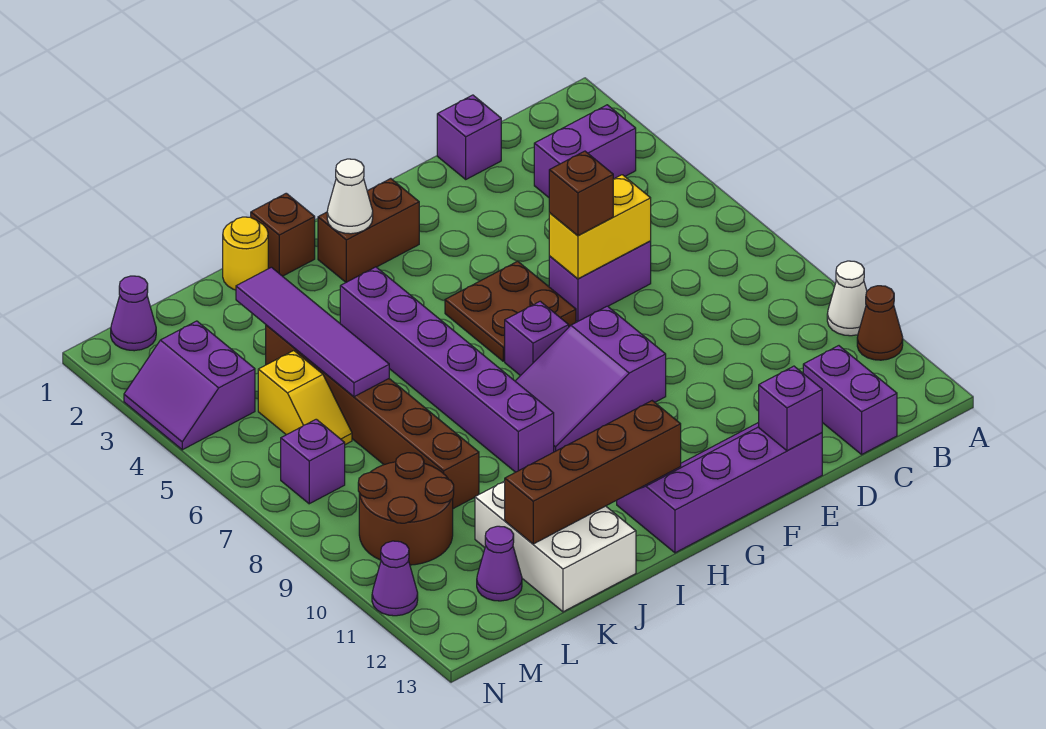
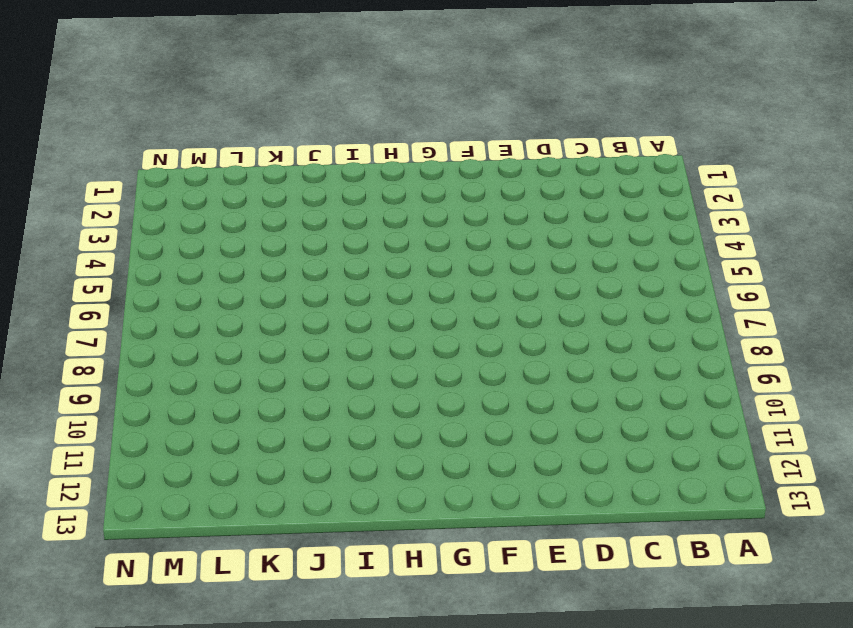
none -> white 1x1 cone [827,261,867,336]
none -> brown 1x1 cone [857,286,903,360]
none -> purple 1x2 brick [534,105,636,197]

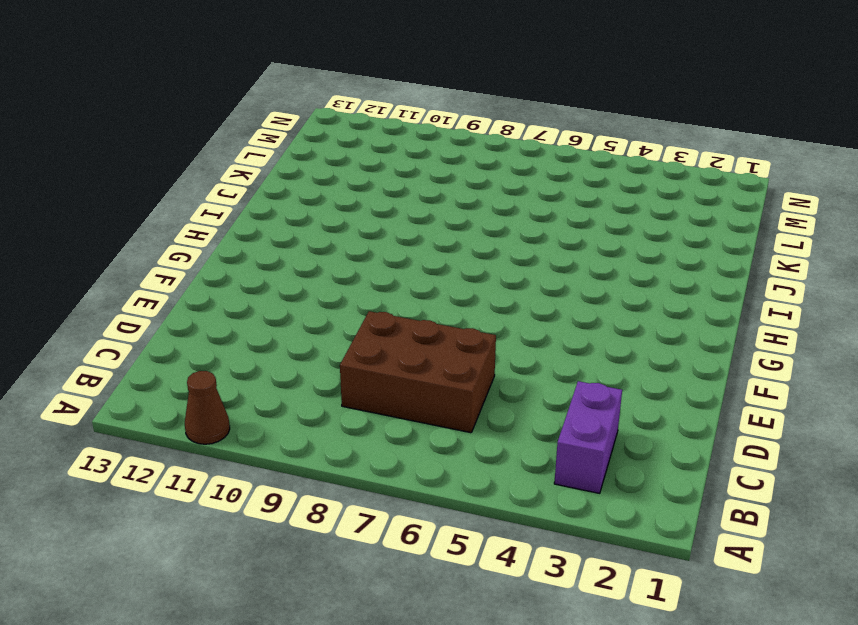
brown 2x3 brick [340,311,496,433] -> purple 1x2 brick [549,241,651,322]
none -> white 1x1 cone [827,261,867,336]
none -> purple 1x2 brick [803,346,897,454]
none -> purple 1x1 brick [437,95,501,179]

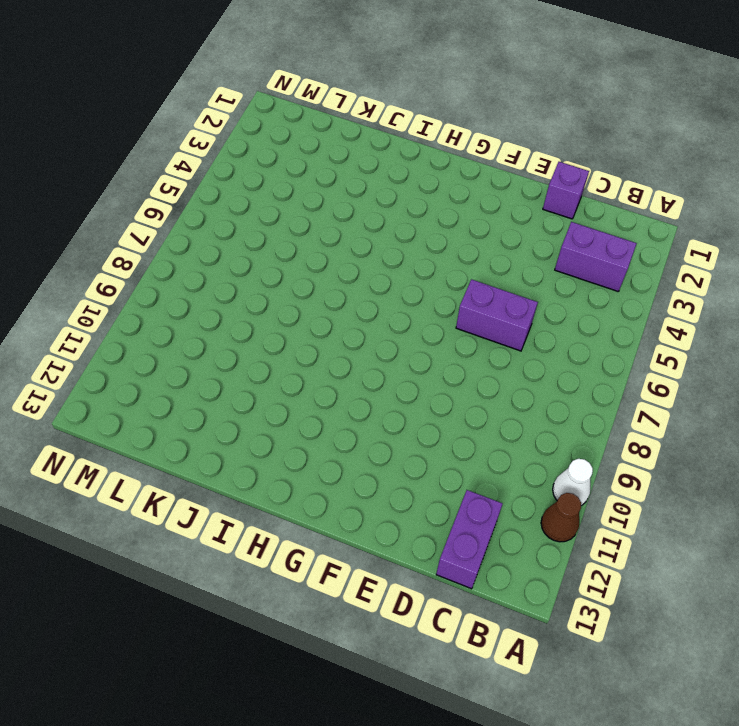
none -> purple 2x4 slope [617,422,822,553]
none -> brown 2x2 plate [445,261,576,361]
none -> purple 2x3 slope [515,306,666,452]

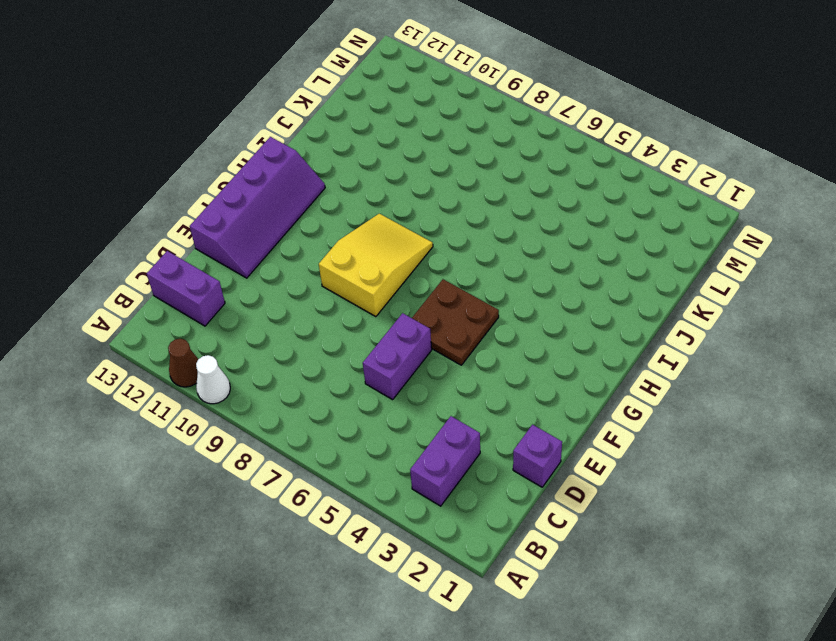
yellow 2x3 slope [319,214,433,317] -> purple 2x3 slope [515,306,666,452]
none -> brown 1x2 brick [318,179,419,282]
none -> purple 1x1 brick [505,301,569,376]
none -> brown 1x1 brick [251,193,315,276]

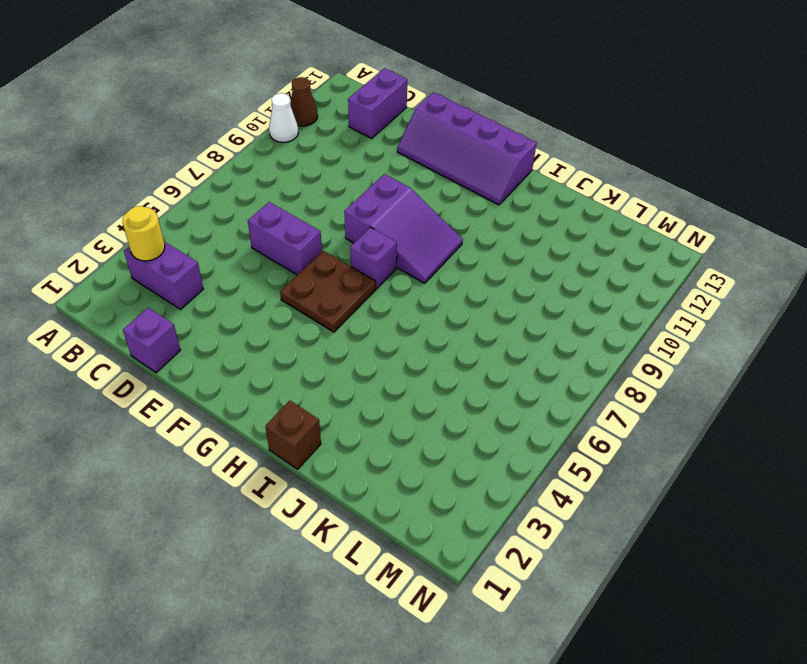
yellow 1x1 round brick [122,206,165,261] -> yellow 1x1 round brick moved to [223,217,268,290]
none -> brown 1x2 brick [318,179,419,282]
none -> purple 1x6 brick [340,267,554,472]
none -> white 2x3 brick [475,481,636,612]

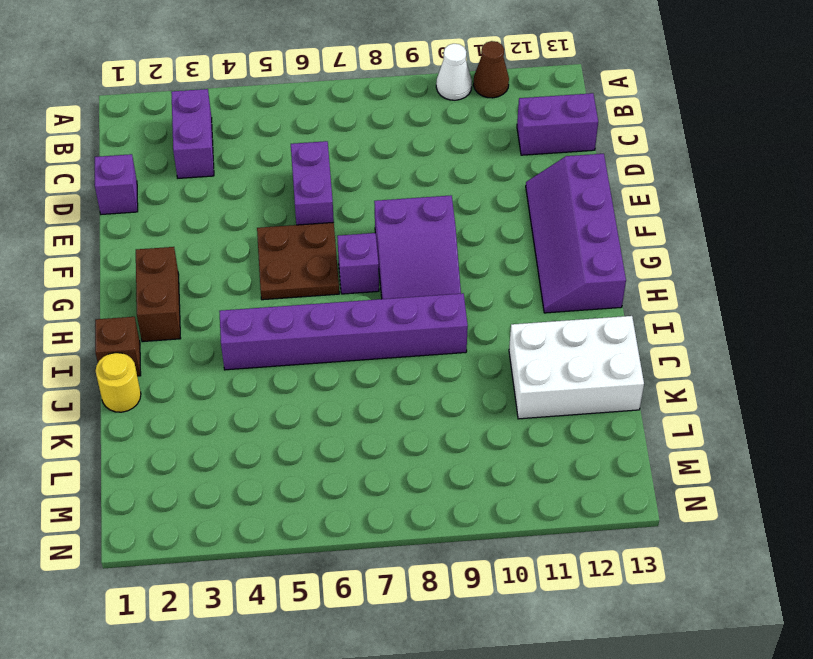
none -> brown 1x6 brick [266,325,479,509]
none -> yellow 1x2 slope [258,351,352,445]
none -> brown 2x2 round brick [358,453,454,565]

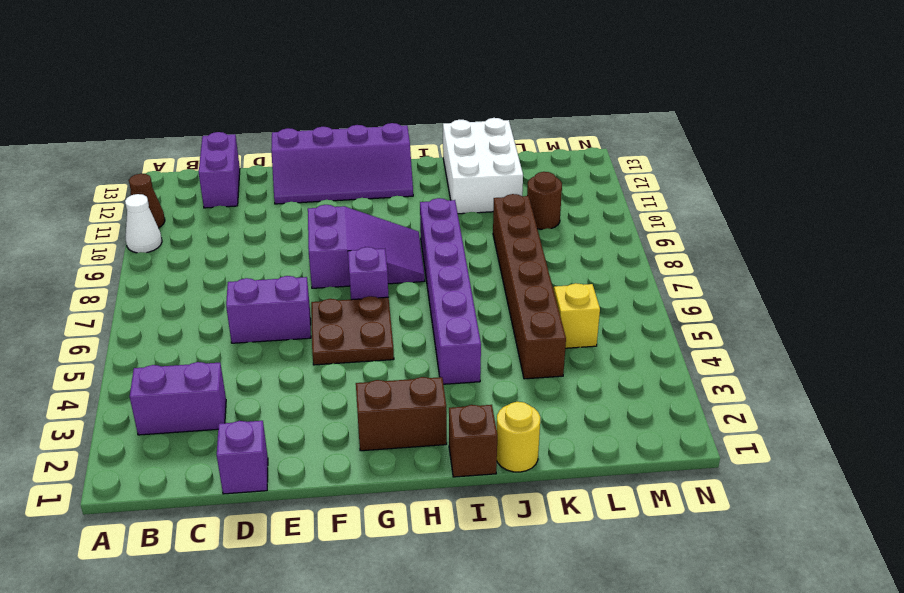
brown 1x1 round brick [527,172,562,229] -> brown 2x2 round brick [358,453,454,565]
none -> purple 1x1 cone [477,526,522,601]
none -> purple 1x1 cone [111,276,156,351]
none -> purple 2x2 slope [124,321,255,450]

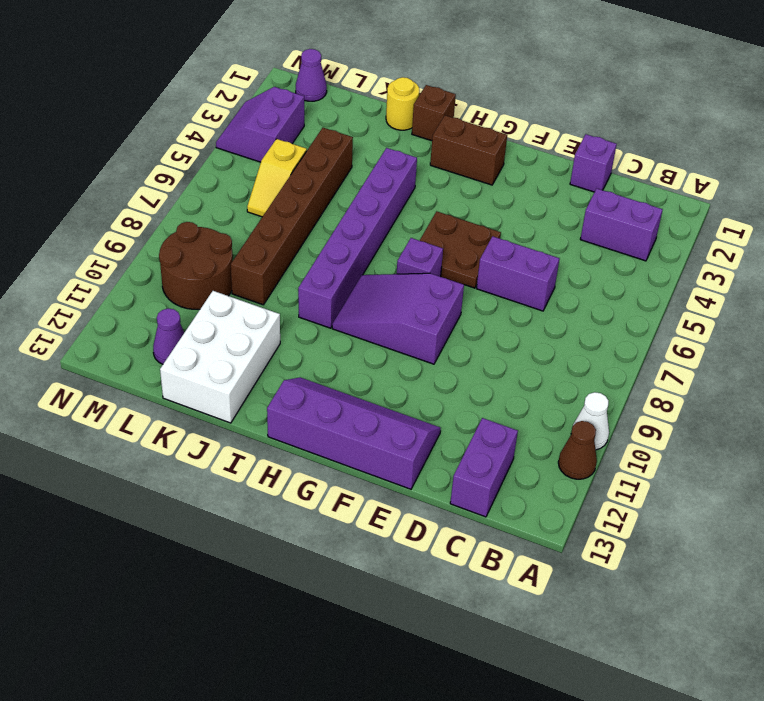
none -> purple 1x1 brick [281,419,345,504]
none -> purple 1x1 cone [372,541,418,616]
none -> yellow 1x2 brick [549,175,651,279]

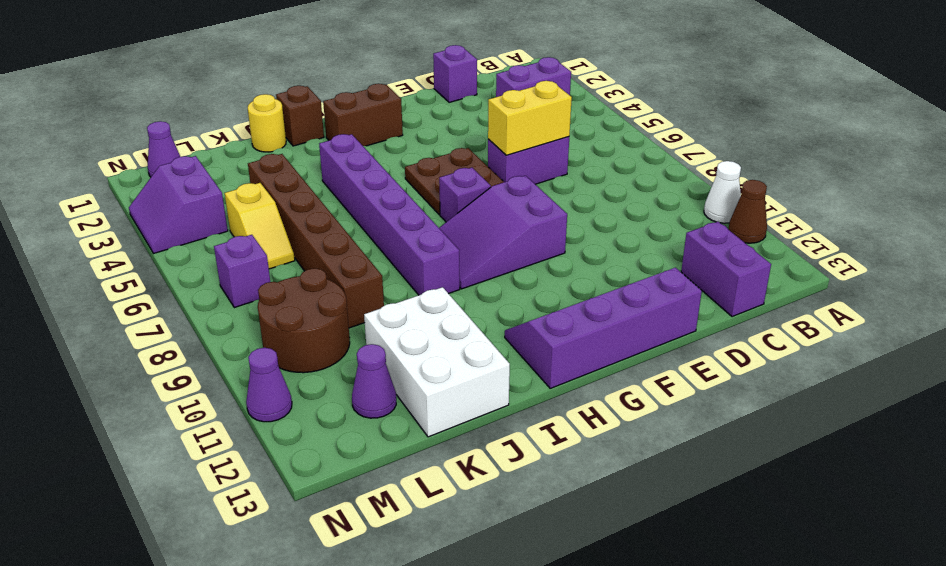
none -> purple 1x1 brick [759,366,822,451]
none -> white 1x1 cone [327,159,373,234]
none -> brown 1x4 brick [505,401,681,544]

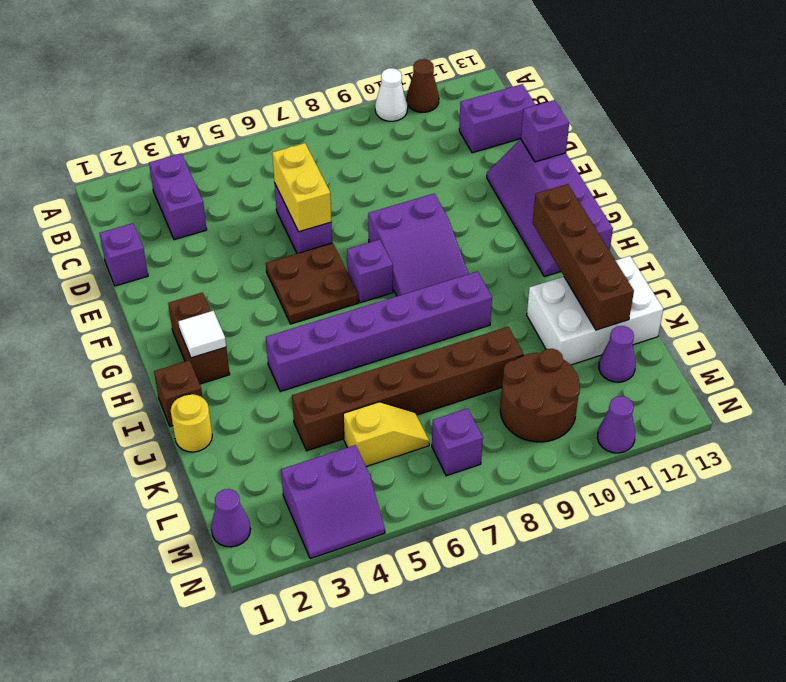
white 1x1 tile [178,311,226,358] -> white 1x1 cone [327,159,373,234]
none -> purple 1x4 tile [236,267,389,397]
none -> brown 1x1 brick [549,151,613,236]

